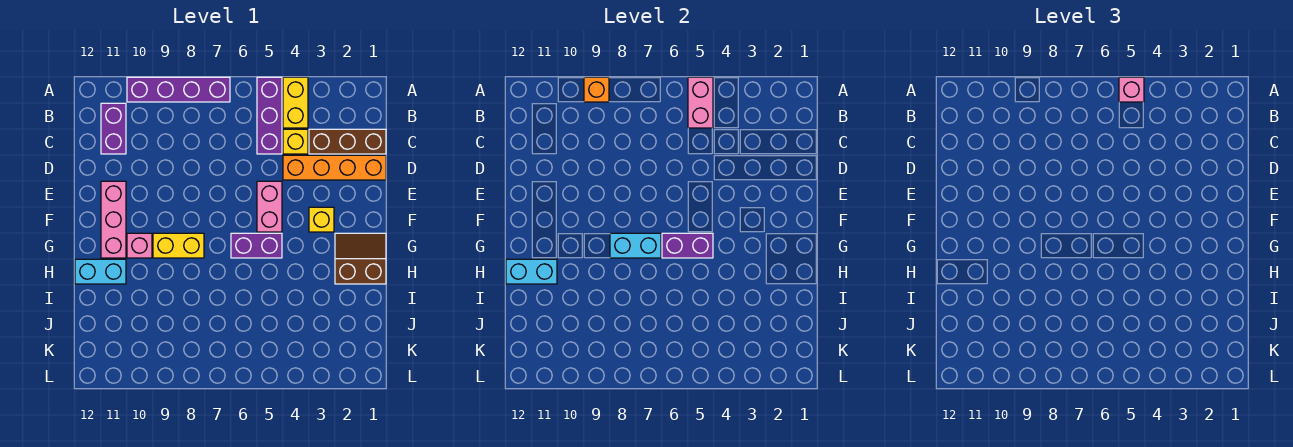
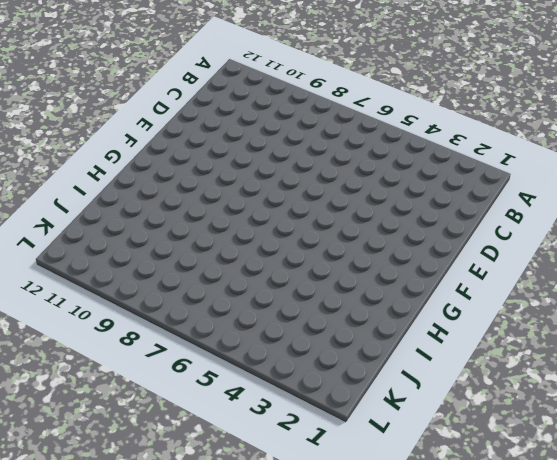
none -> yellow 1x2 brick [283,77,308,128]
none -> purple 1x3 brick [257,77,282,154]
none -> purple 1x4 brick [127,77,230,102]

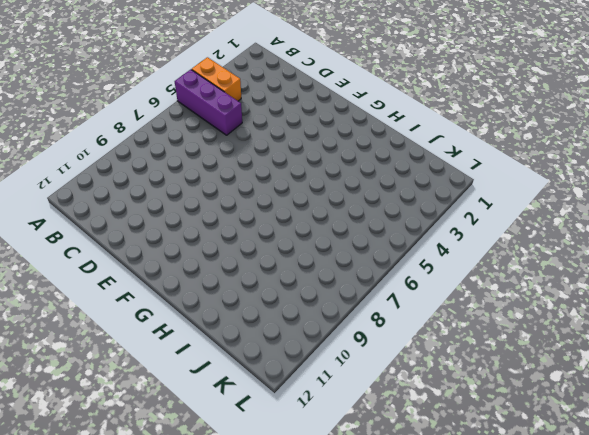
orange 1x2 brick [192,57,241,101] -> yellow 1x2 brick [283,77,308,128]
none -> purple 1x4 brick [127,77,230,102]
none -> purple 1x2 brick [101,103,126,154]
none -> brown 1x3 brick [309,129,386,154]

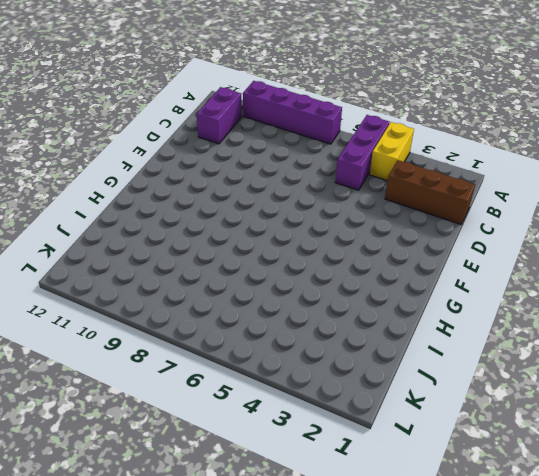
none -> yellow 1x1 brick [283,129,308,154]
none -> orange 1x4 brick [283,155,386,180]
none -> pink 1x2 brick [257,181,282,232]

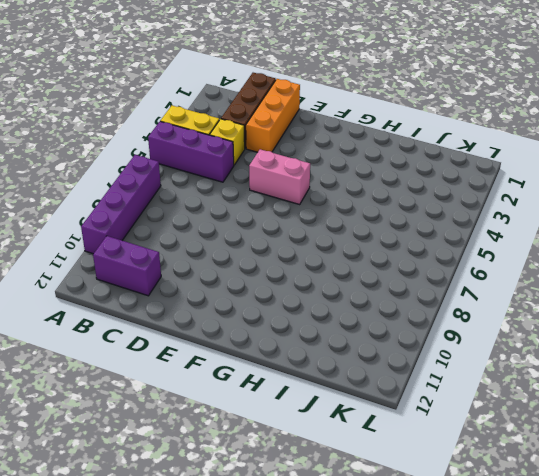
orange 1x3 brick [246,79,300,152] -> orange 1x4 brick [283,155,386,180]
none -> pink 1x3 brick [101,181,126,258]
none -> yellow 1x1 brick [309,207,334,232]
none -> brown 2x2 slope [335,233,386,284]

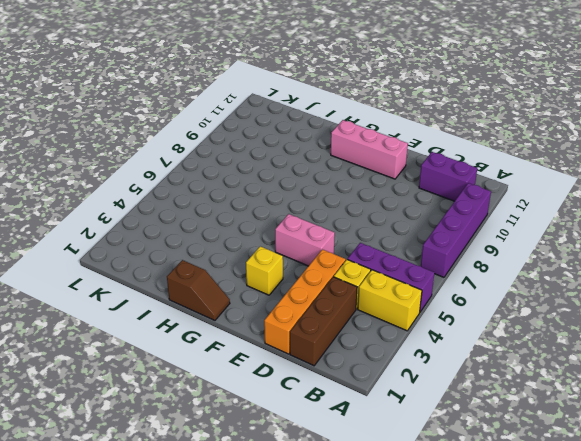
brown 1x2 slope [167,260,230,320] -> brown 2x2 slope [335,233,386,284]
none -> purple 1x2 brick [231,233,282,258]
none -> yellow 1x2 brick [153,233,204,258]
none -> pink 1x1 brick [127,233,152,258]

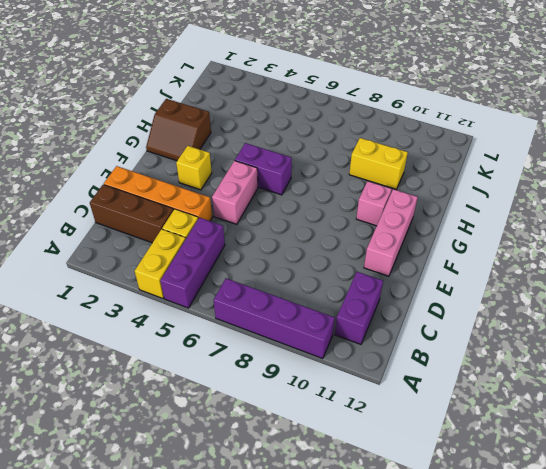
yellow 1x2 brick [349,138,408,189] -> yellow 1x2 brick moved to [153,233,204,258]
none -> cyan 1x2 brick [75,259,126,284]
none -> pink 1x2 brick [688,77,713,128]
none -> orange 1x1 brick [584,77,609,102]

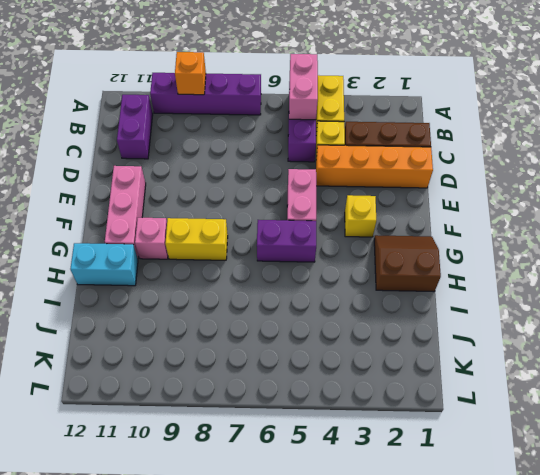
none -> purple 1x2 brick [662,233,713,258]
none -> cyan 1x2 brick [610,233,661,258]
none -> cyan 1x2 brick [506,259,557,284]

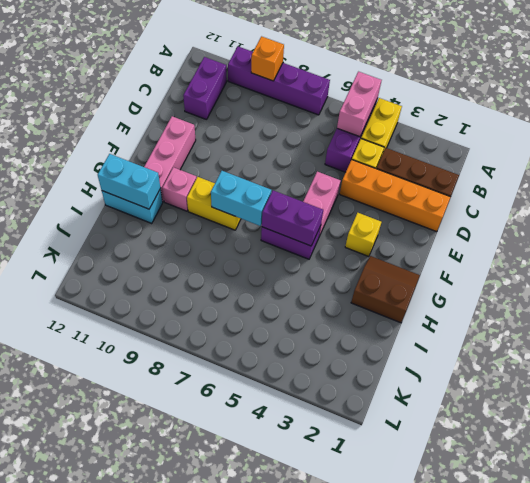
none -> pink 1x1 brick [1119,77,1144,102]

